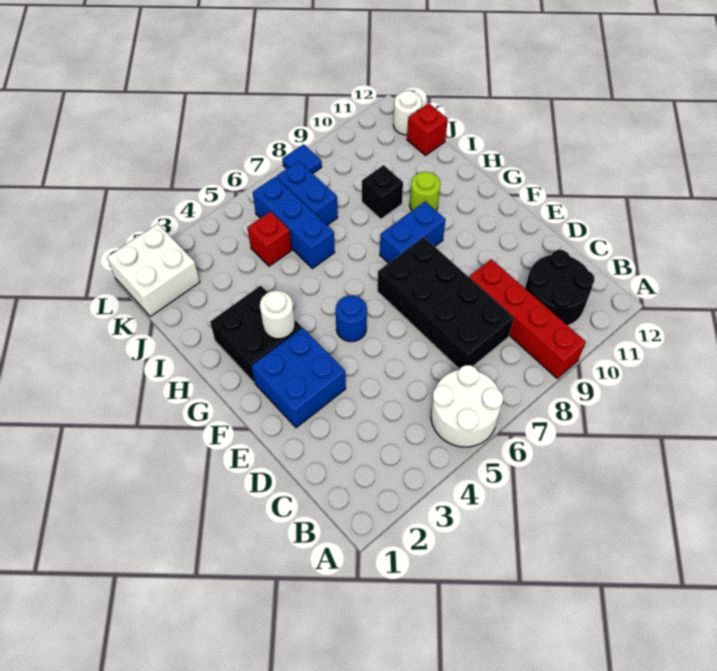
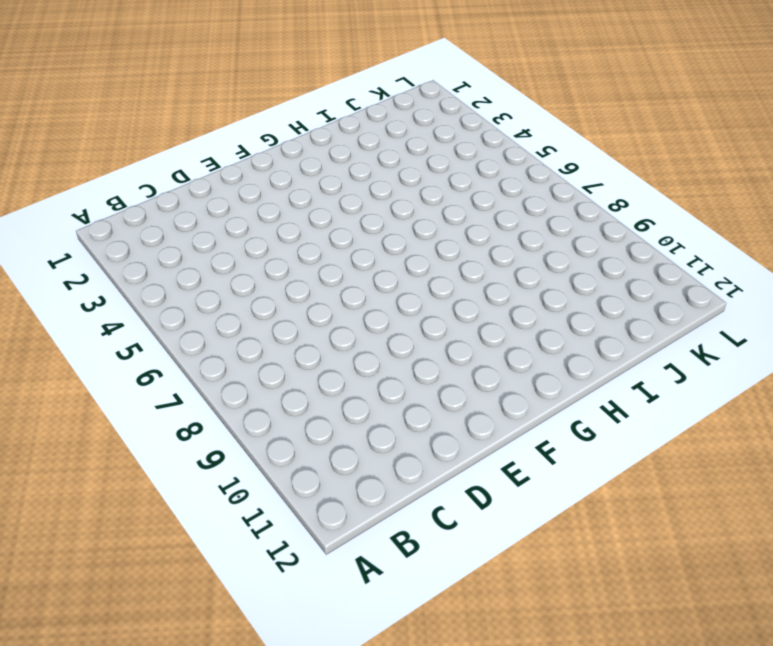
none -> white 2x2 round brick [431,365,503,447]
none -> red 1x4 brick [469,259,586,378]
none -> black 2x2 round brick [525,250,595,325]

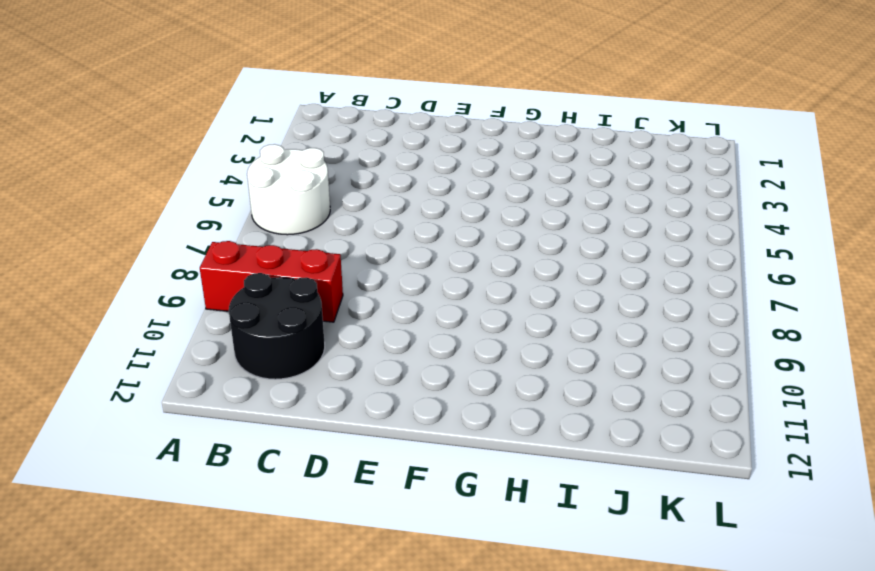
red 1x3 brick [200,241,343,322] -> red 1x4 brick [469,259,586,378]
none -> black 2x4 brick [377,237,514,369]
none -> blue 2x2 brick [252,328,346,428]
none -> blue 1x1 round brick [336,296,367,342]

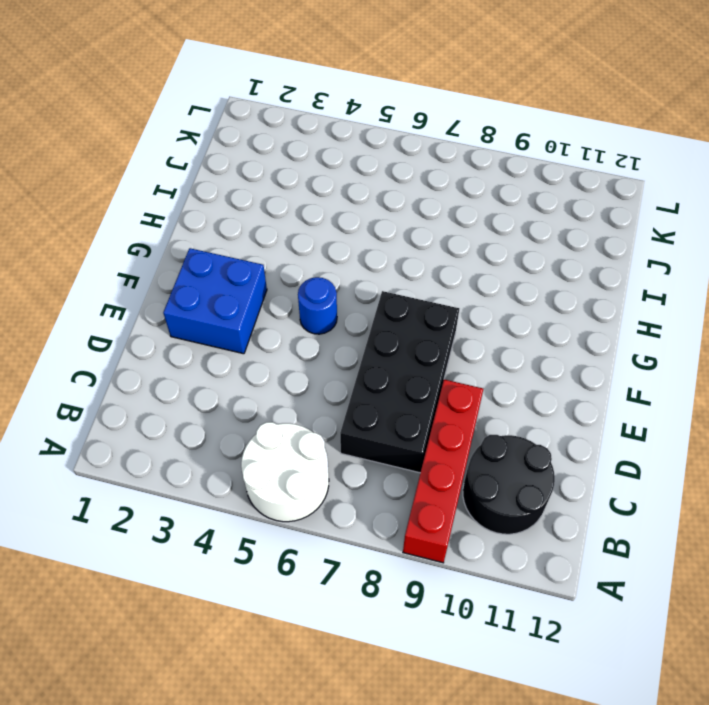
none -> black 2x2 brick [210,285,302,383]
none -> blue 1x2 brick [380,202,446,263]
none -> lime 1x1 round brick [410,172,440,211]

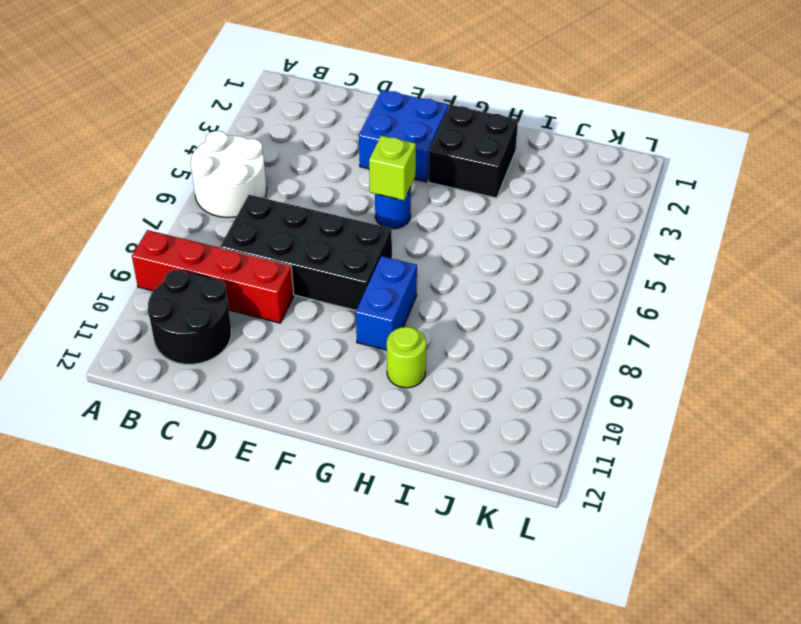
lime 1x1 brick [369,136,416,200] -> none
none -> blue 1x3 brick [253,177,335,269]
none -> black 1x1 brick [362,165,403,219]
none -> red 1x1 brick [247,211,292,266]

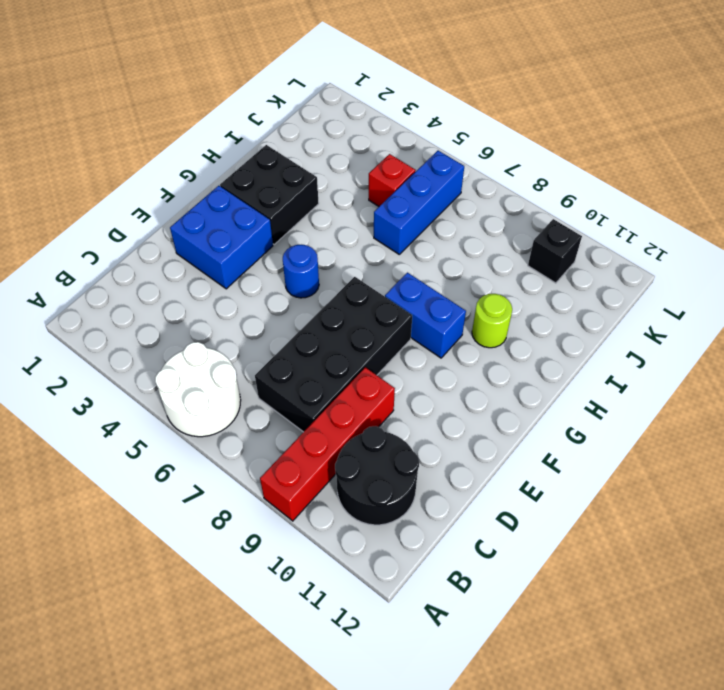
black 1x1 brick [528,219,582,283] -> black 1x1 brick moved to [362,165,403,219]
none -> blue 1x2 brick [276,161,338,225]
none -> red 1x1 brick [407,103,448,156]
none -> white 2x2 brick [107,224,200,317]

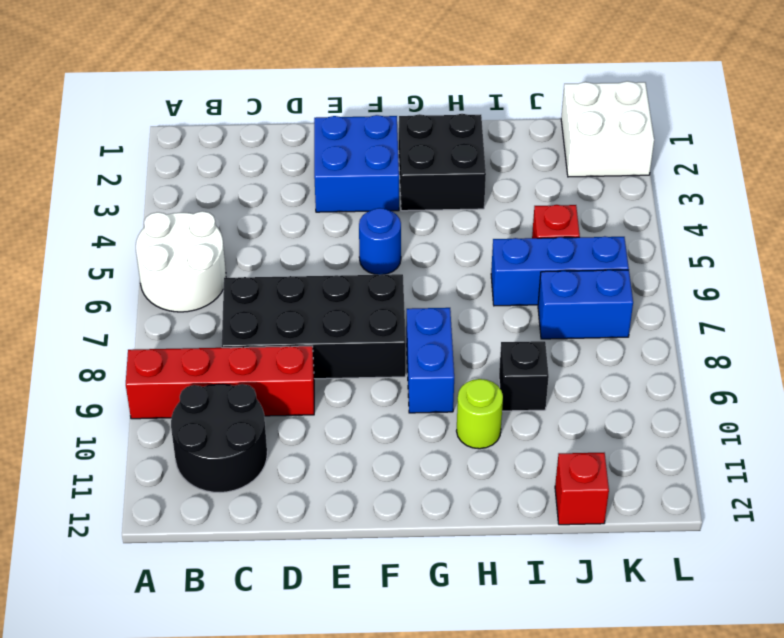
none -> white 1x1 round brick [393,91,422,135]
none -> blue 1x1 tile [282,144,322,174]
none -> white 1x1 round brick [260,290,295,339]

